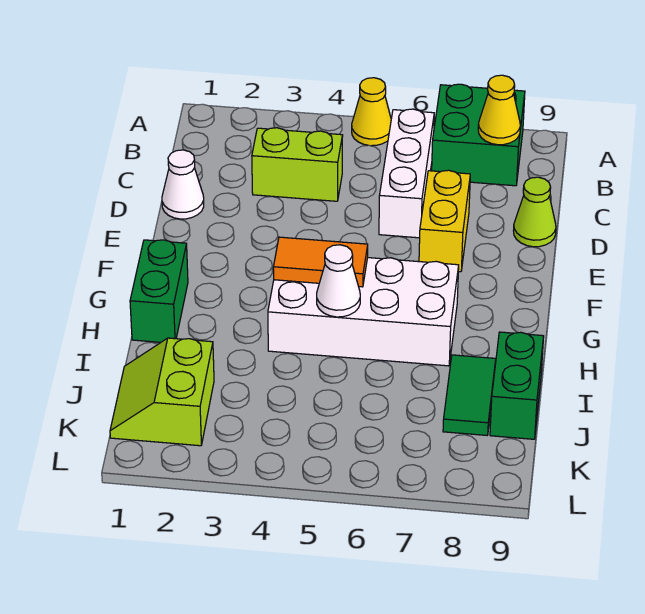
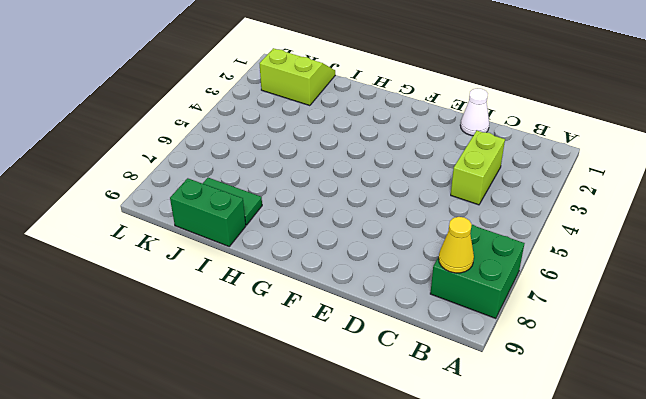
none -> yellow 1x1 cone [352,78,391,146]
none -> white 1x3 brick [379,109,434,238]
none -> yellow 1x2 brick [419,170,470,272]

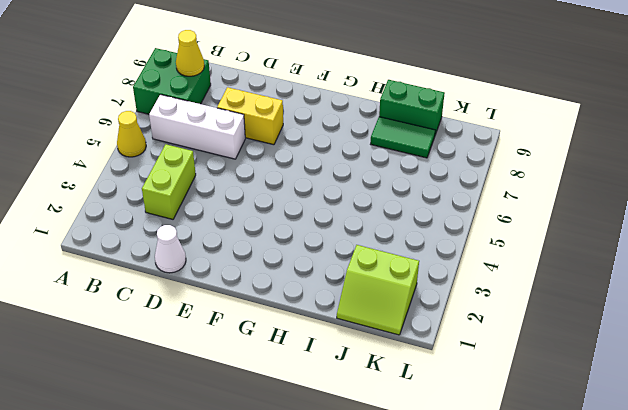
none -> lime 1x1 cone [513,177,556,247]
none -> green 1x2 brick [130,240,188,342]
none -> white 2x4 brick [268,258,459,366]

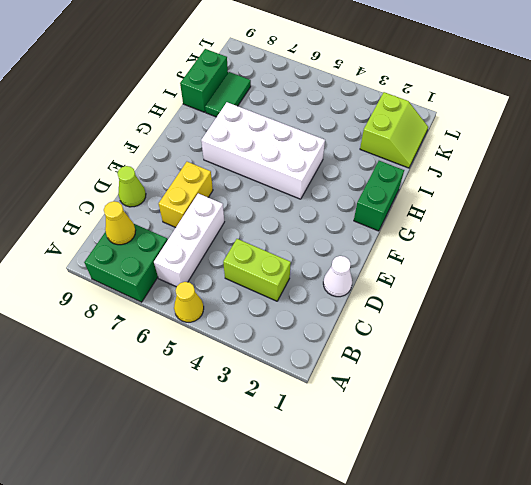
none -> orange 1x2 tile [273,237,368,287]
none -> white 1x1 cone [317,245,360,317]

